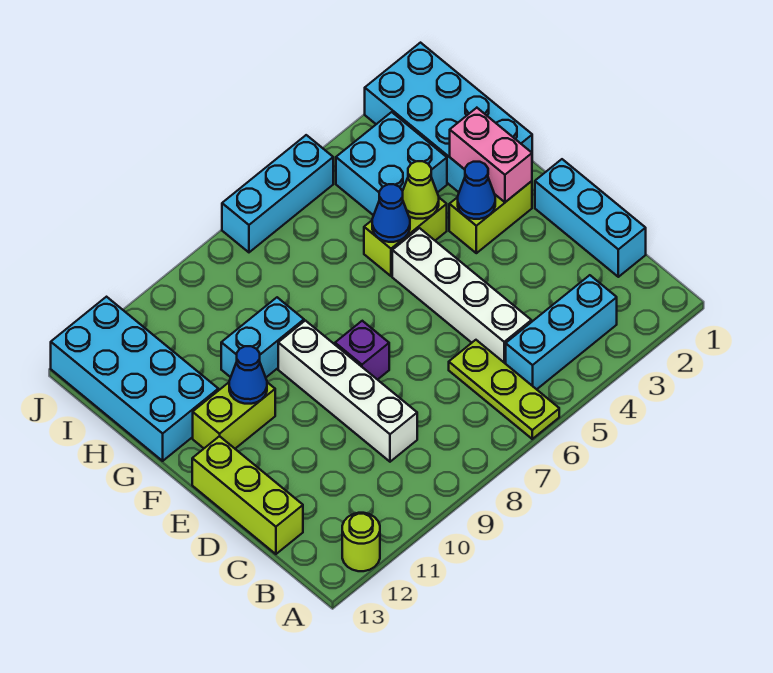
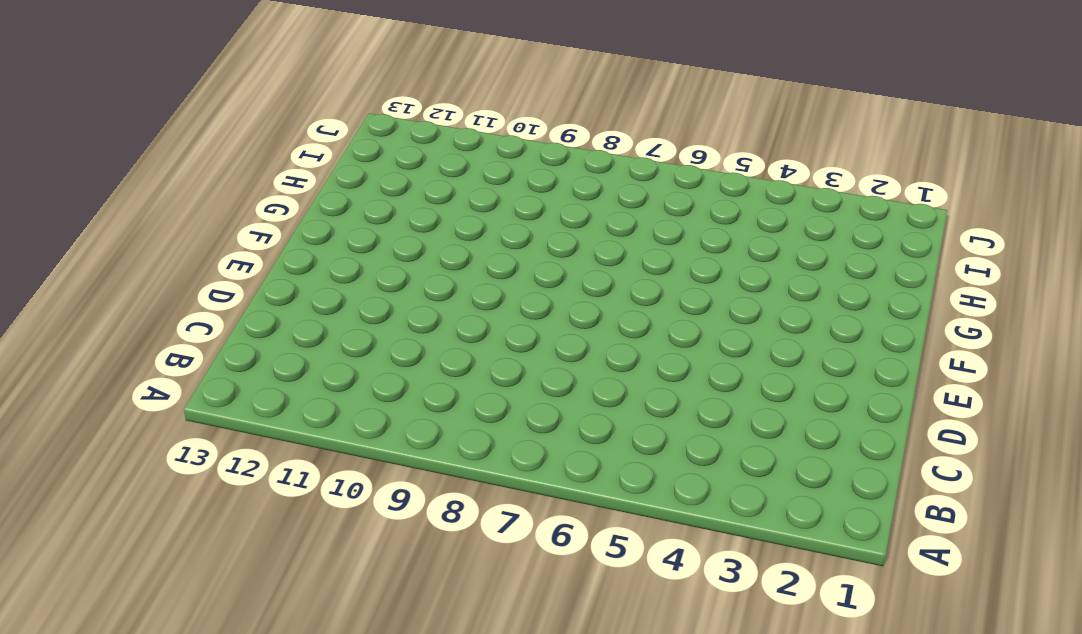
none -> lime 1x3 plate [449,340,559,439]
none -> lime 1x1 round brick [342,513,380,571]
none -> cyan 1x3 brick [506,275,617,389]

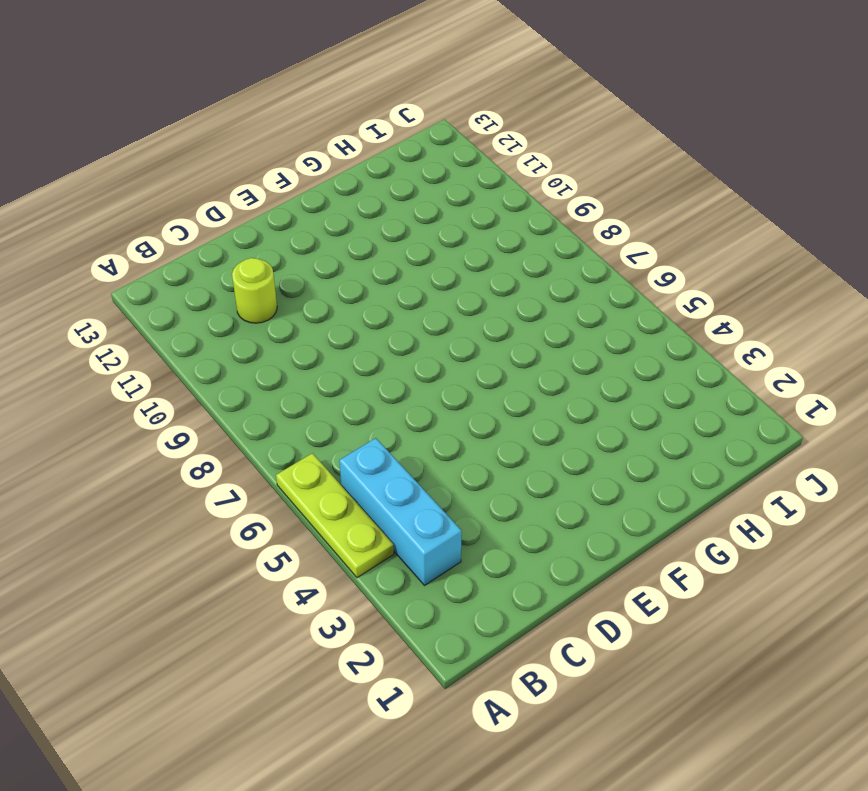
lime 1x3 plate [276,453,394,578] -> lime 1x3 plate turned to [449,340,559,439]
lime 1x1 round brick [232,258,277,323] -> lime 1x1 round brick moved to [342,513,380,571]
none -> cyan 1x3 brick [535,159,646,277]
none -> white 1x4 brick [392,228,531,364]
none -> white 1x4 brick [278,321,417,462]

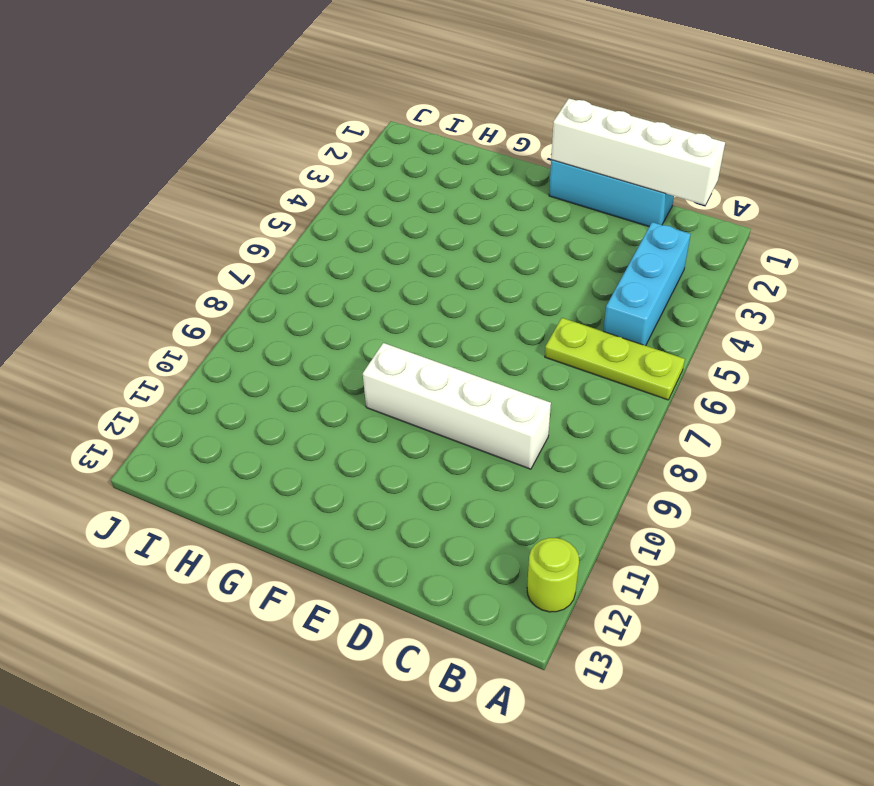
white 1x4 brick [551,99,725,205] -> white 1x4 brick moved to [392,228,531,364]
none -> lime 1x3 brick [192,436,303,554]
none -> purple 1x1 brick [335,321,389,380]
none -> lime 1x2 brick [449,181,532,253]

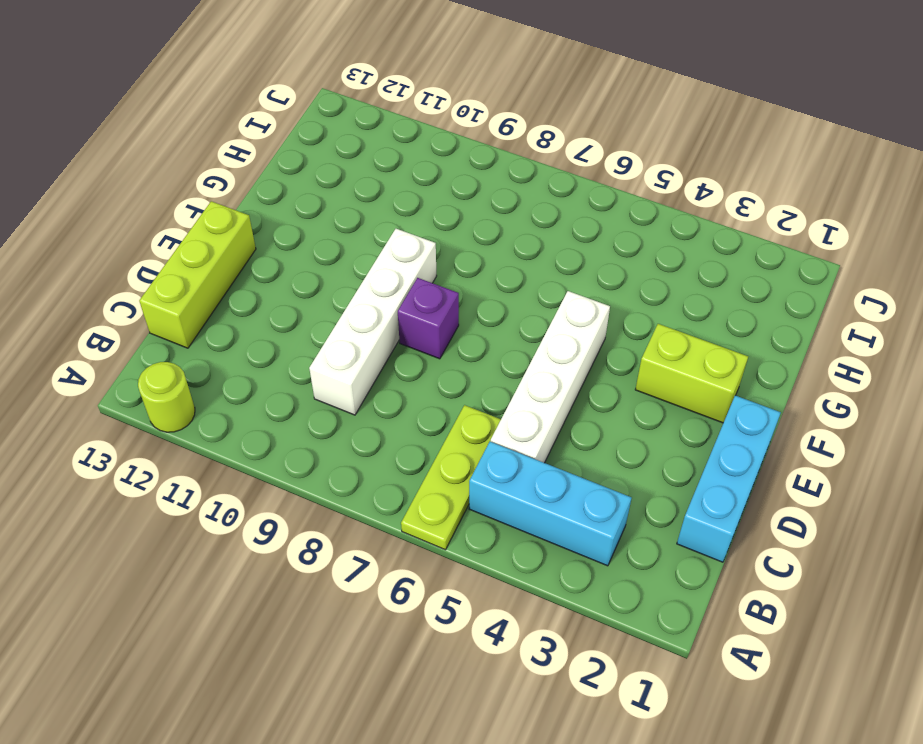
none -> lime 1x2 brick [193,382,275,449]
none -> cyan 2x4 brick [365,43,532,192]
none -> lime 1x2 brick [364,198,447,276]

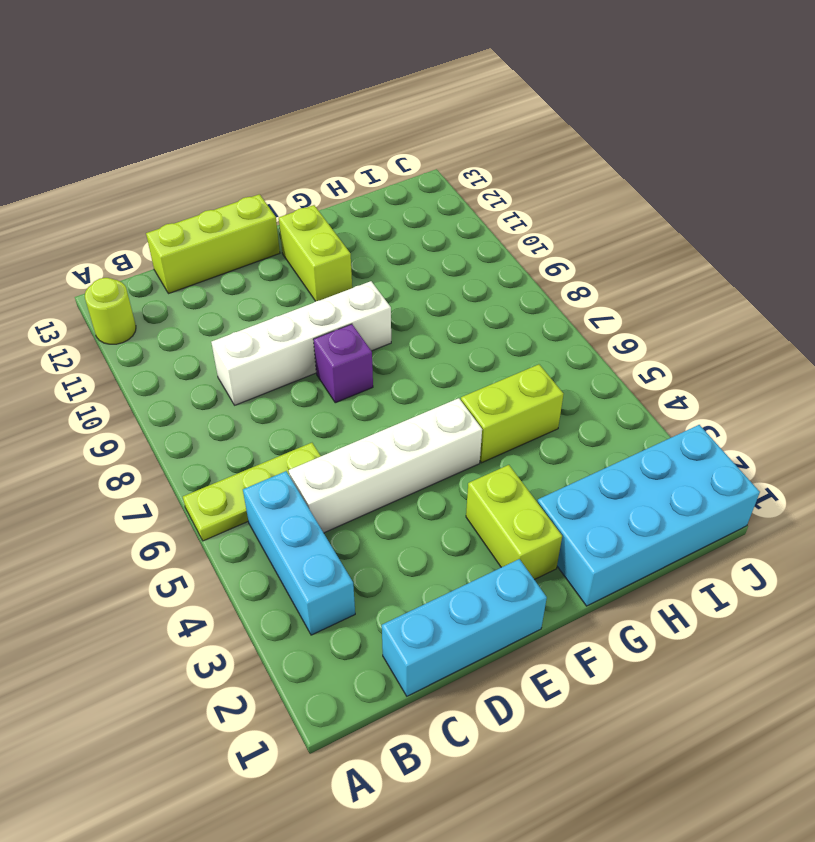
lime 1x2 brick [461,364,563,463] -> lime 1x2 brick turned to [364,198,447,276]
none -> cyan 1x2 brick [221,297,304,377]
none -> cyan 2x4 brick [51,297,218,461]
none -> cyan 2x2 brick [336,112,447,215]

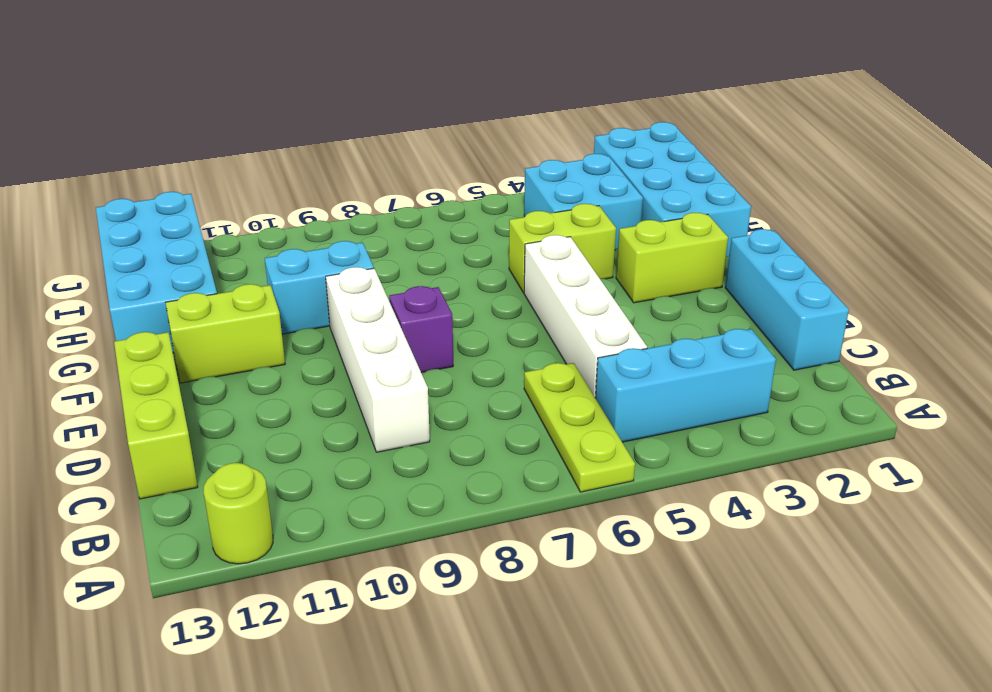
none -> cyan 1x3 brick [222,135,333,252]
none -> pink 1x2 brick [450,108,532,202]
none -> blue 1x1 cone [458,162,495,219]

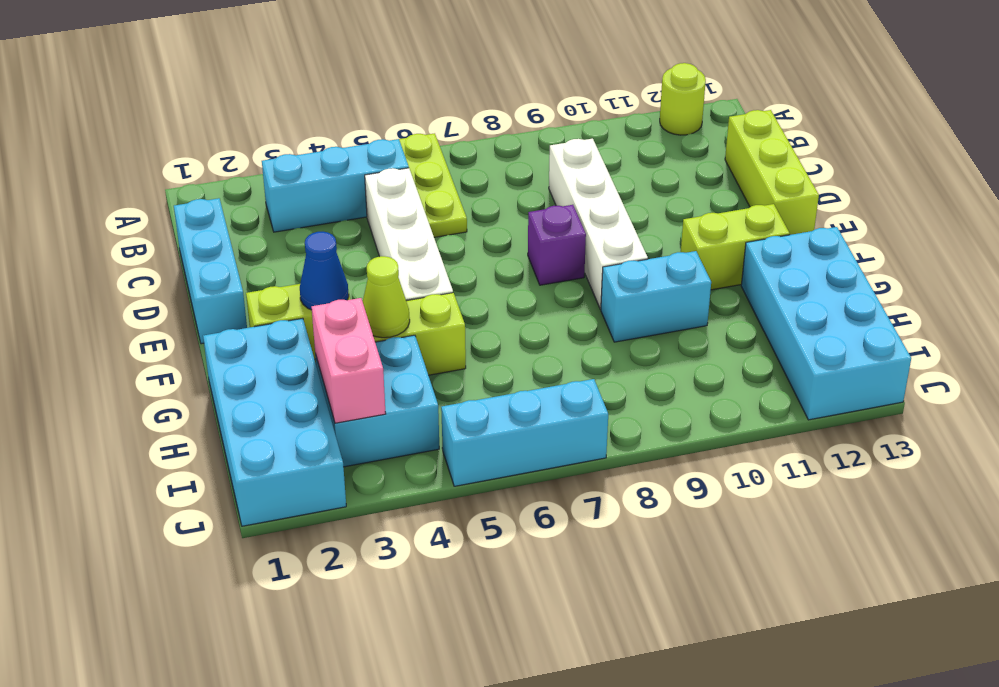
pink 1x2 brick [312,298,386,423] -> pink 1x2 brick moved to [450,108,532,202]
none -> blue 1x1 cone [229,346,267,404]
none -> blue 1x1 cone [372,184,410,242]

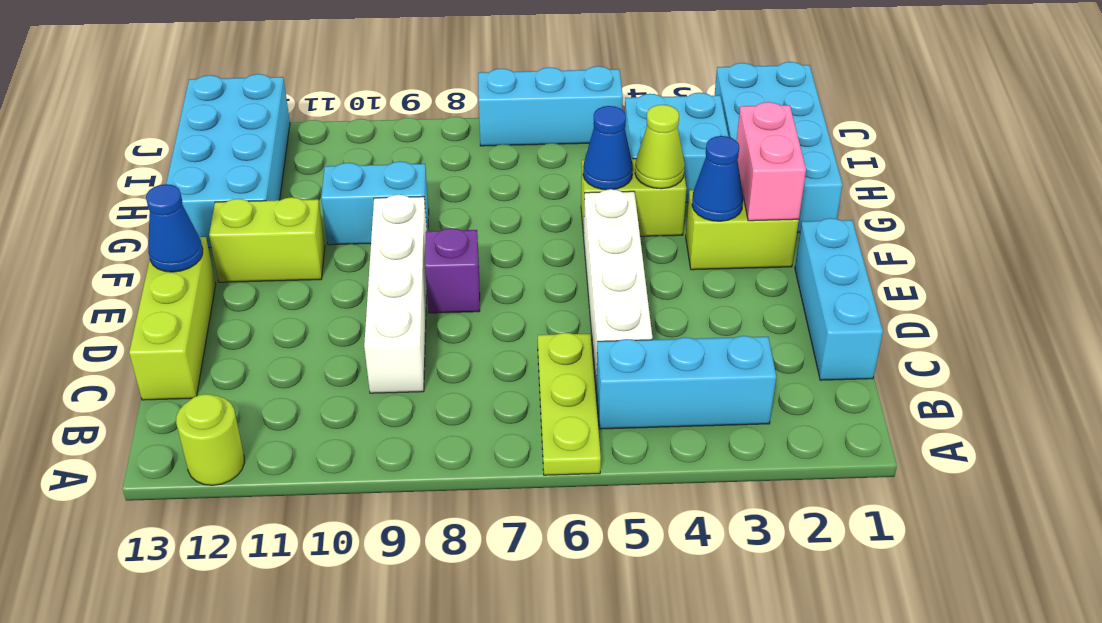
blue 1x1 cone [146,184,203,272] -> blue 1x1 cone moved to [229,346,267,404]

